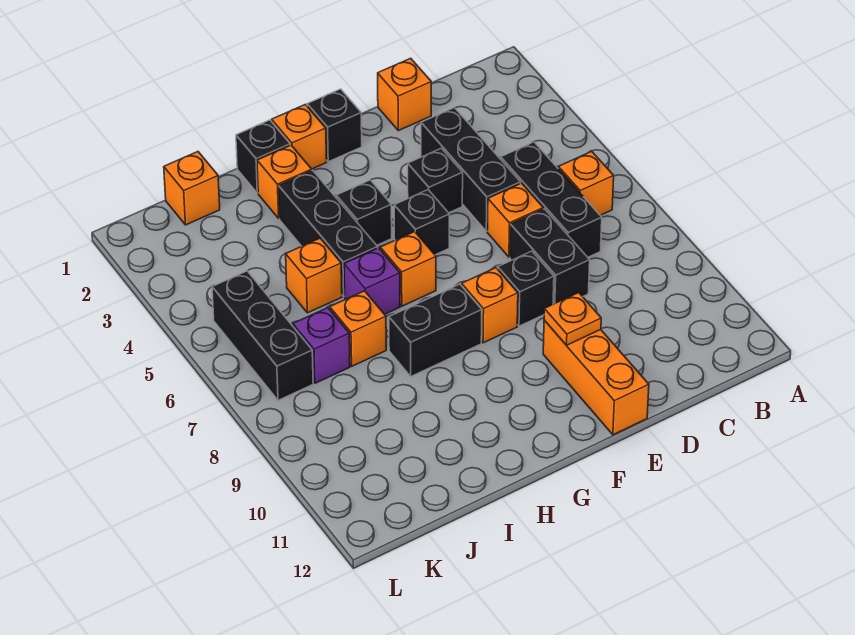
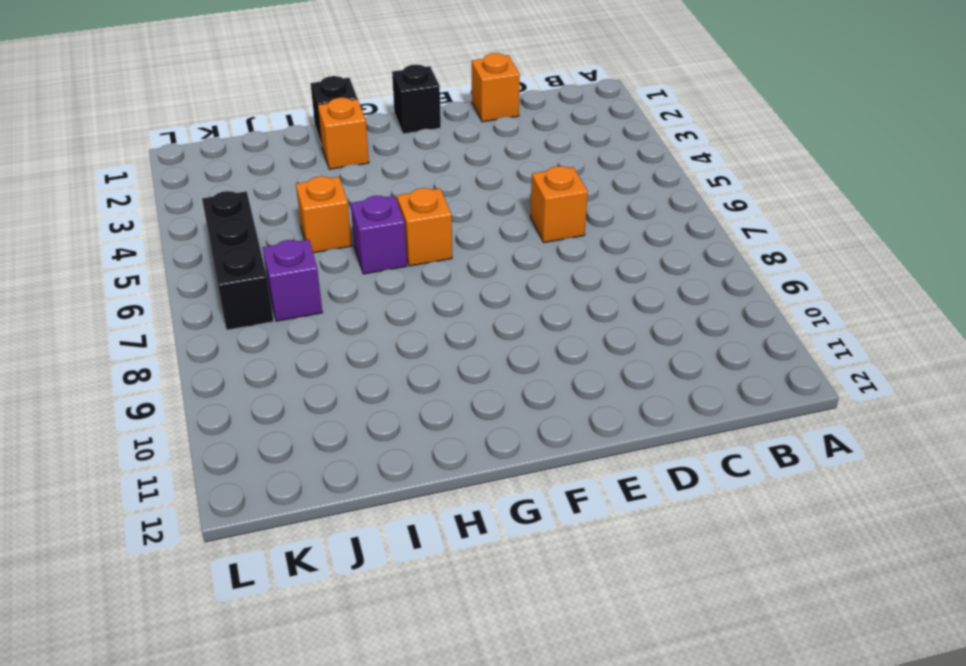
none -> orange 1x1 brick [558,151,614,215]
none -> black 1x3 brick [501,142,602,257]
none -> black 1x3 brick [421,108,521,231]

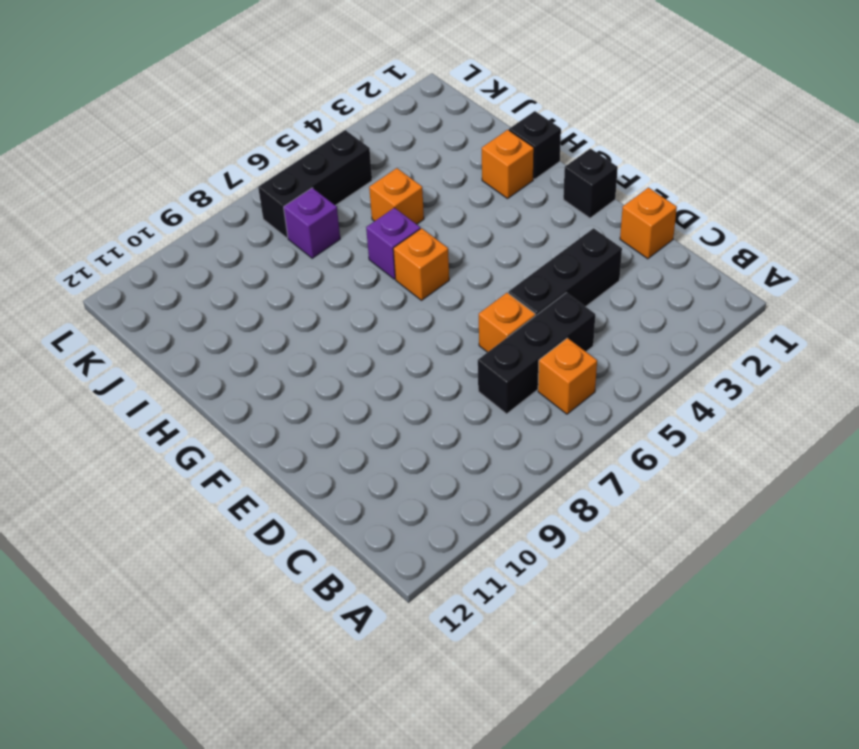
none -> black 1x2 brick [510,209,590,304]
none -> black 1x1 brick [408,148,463,213]
none -> black 1x1 brick [498,251,554,326]

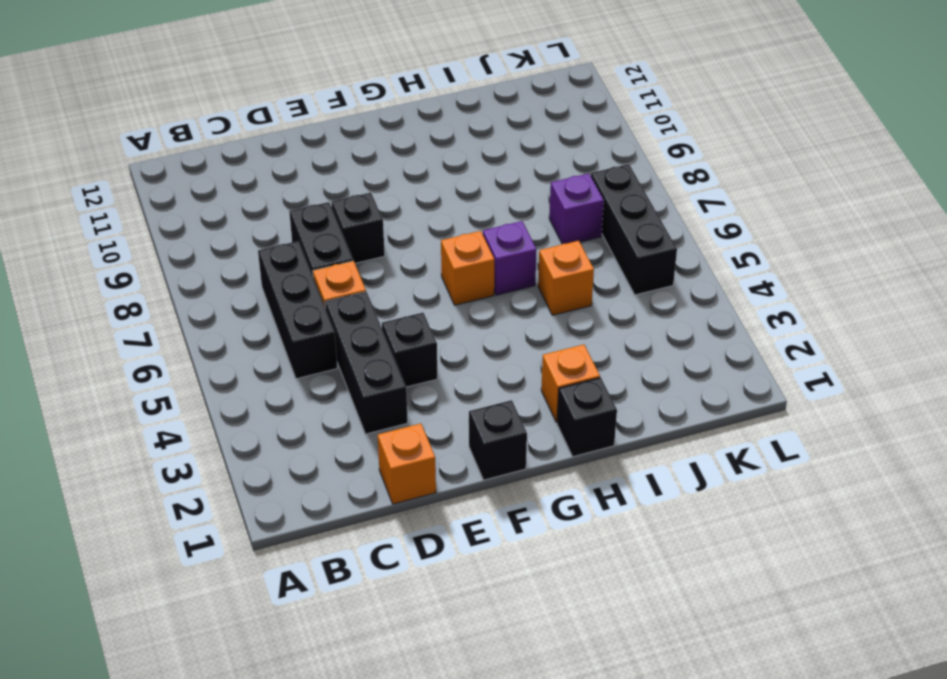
none -> orange 1x1 brick [558,151,614,215]
none -> orange 1x3 brick [543,320,649,435]
none -> black 1x1 brick [394,190,449,255]

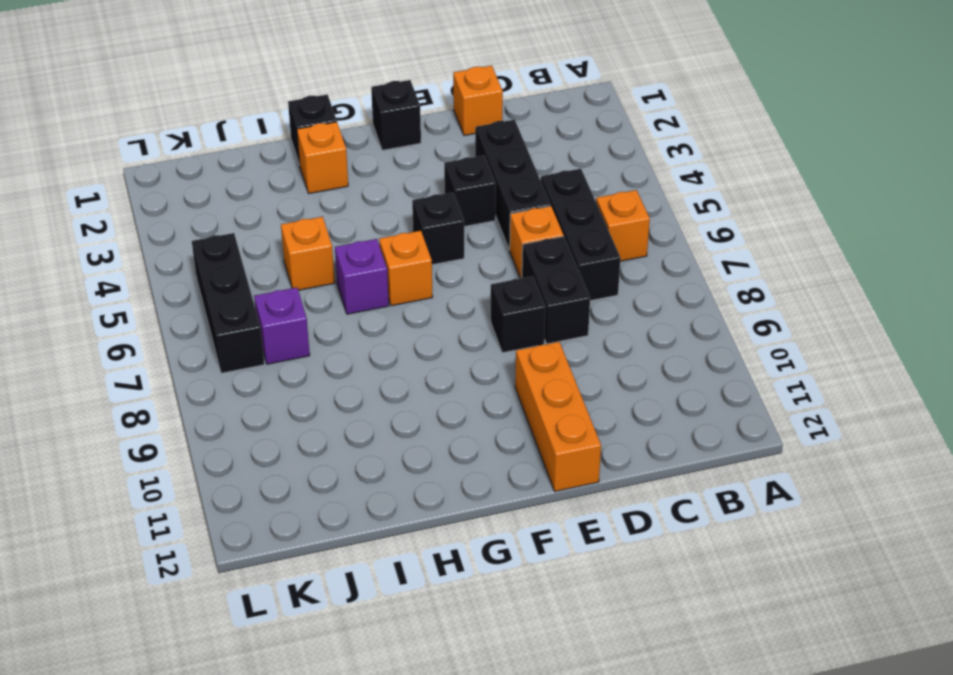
none -> orange 1x1 brick [462,268,518,343]
none -> orange 1x1 brick [272,105,327,169]
none -> black 1x1 brick [336,180,392,245]

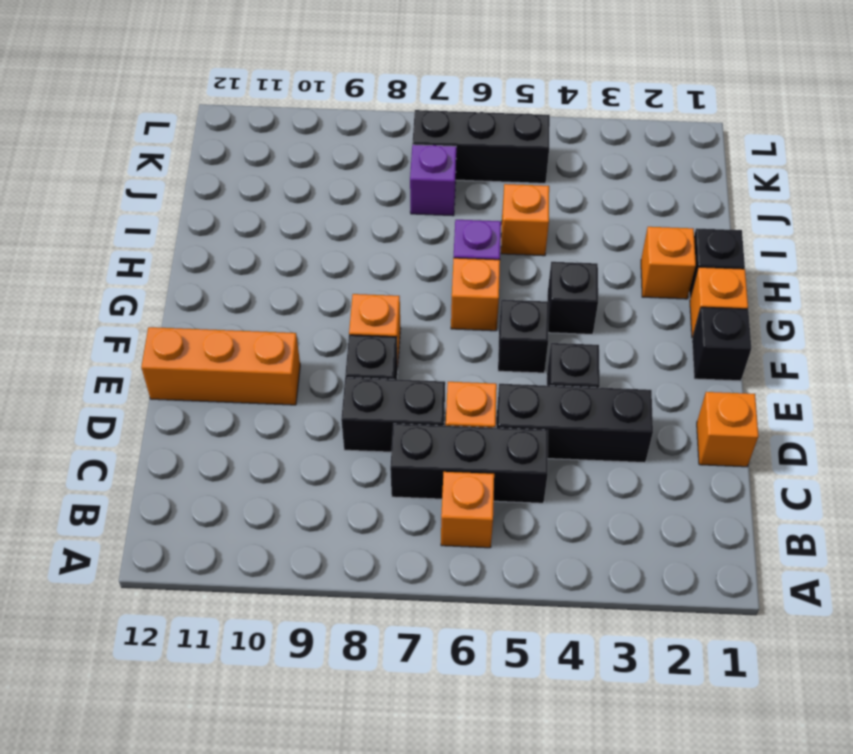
none -> black 1x2 brick [389,284,482,376]
none -> black 1x3 brick [279,170,378,296]
none -> orange 1x1 brick [330,291,386,366]

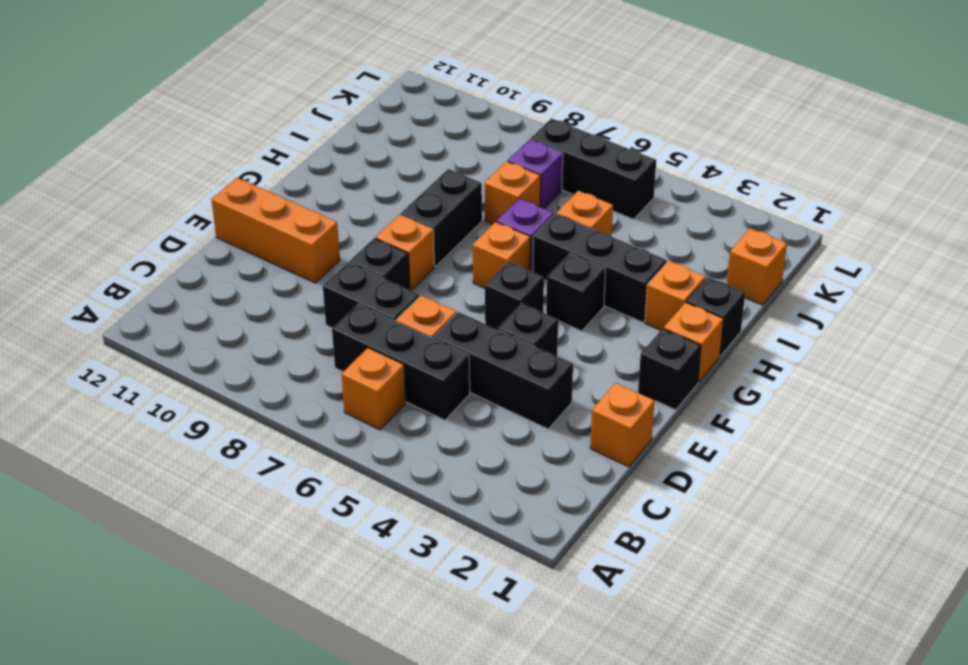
none -> orange 1x1 plate [544,293,601,345]

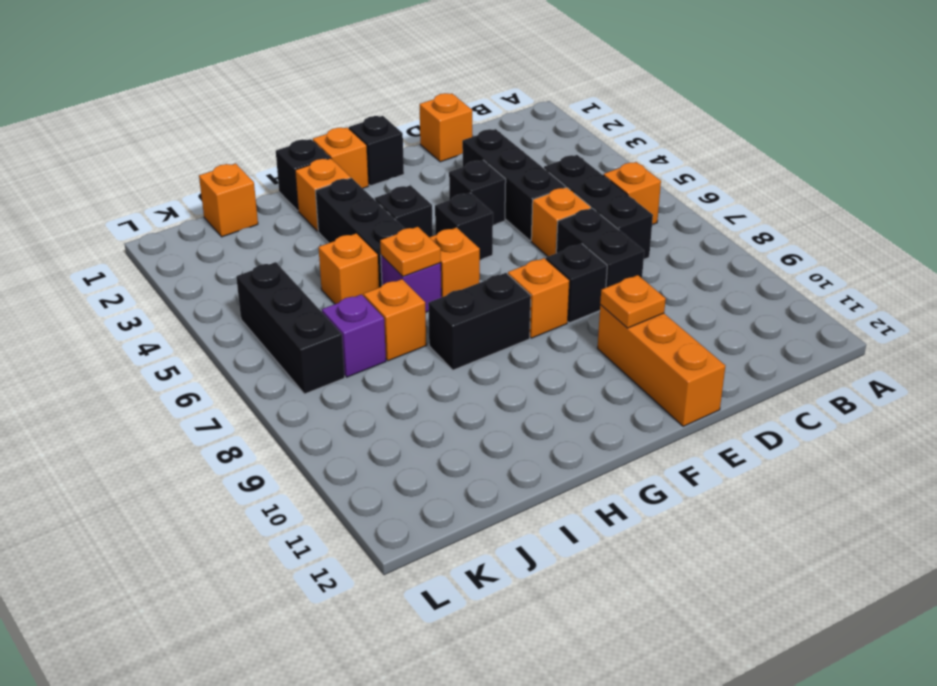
orange 1x1 plate [380,227,441,277] -> none

